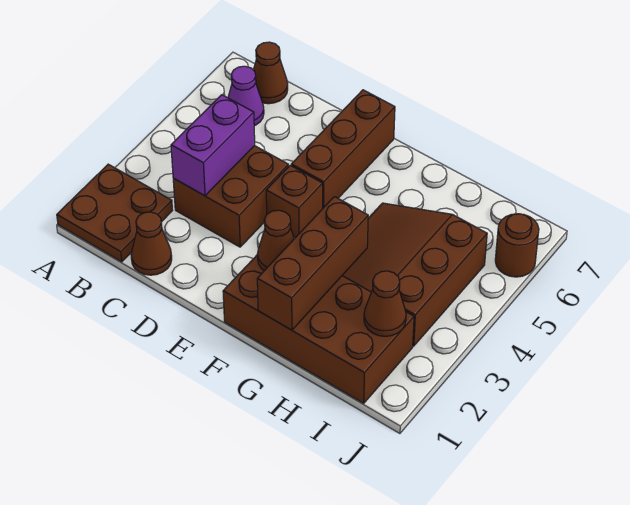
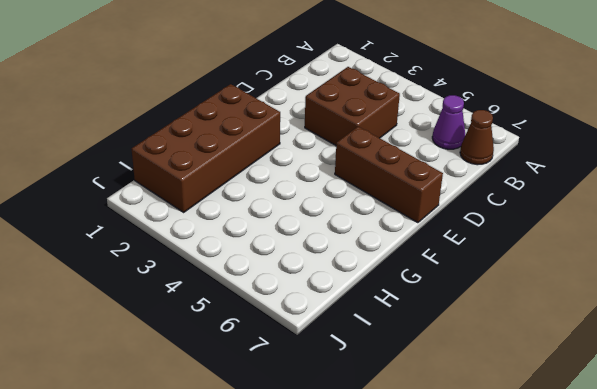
none -> brown 2x2 plate [57,164,172,262]
none -> brown 1x1 cone [131,212,172,275]
none -> brown 1x1 brick [266,165,323,238]

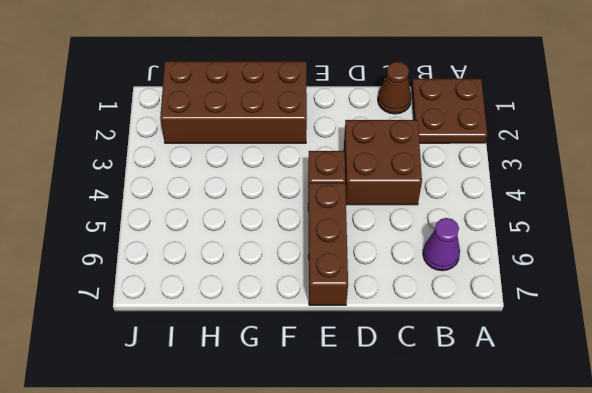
none -> brown 1x1 cone [253,42,288,104]
none -> brown 3x3 slope [342,203,487,346]
none -> brown 1x1 round brick [495,214,539,277]

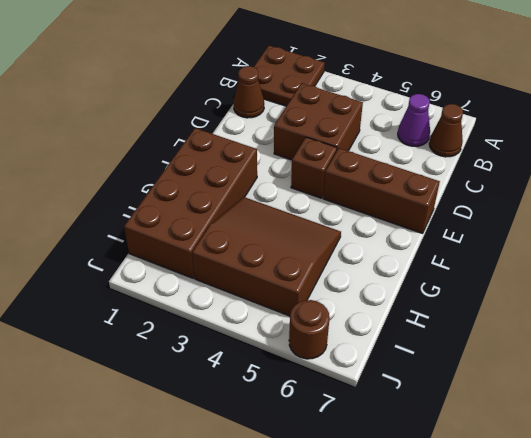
none -> purple 1x2 brick [171,95,255,196]
none -> brown 1x1 cone [257,210,294,271]
none -> brown 1x3 brick [257,197,368,330]

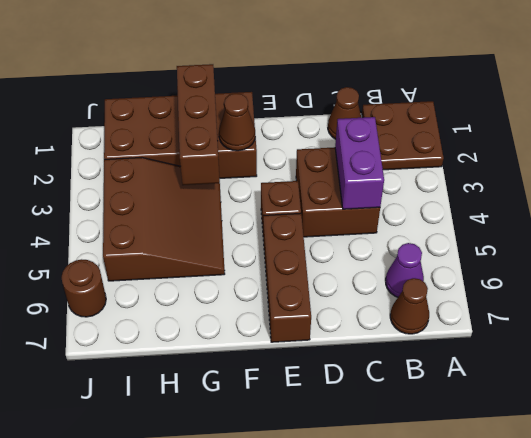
none -> brown 1x1 cone [364,271,406,336]

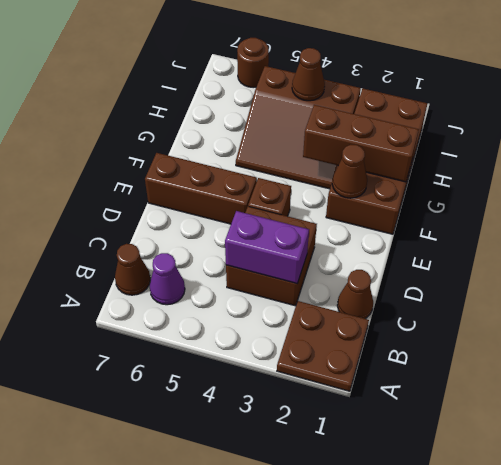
brown 1x1 cone [292,48,325,101] -> brown 1x1 cone moved to [364,271,406,336]

